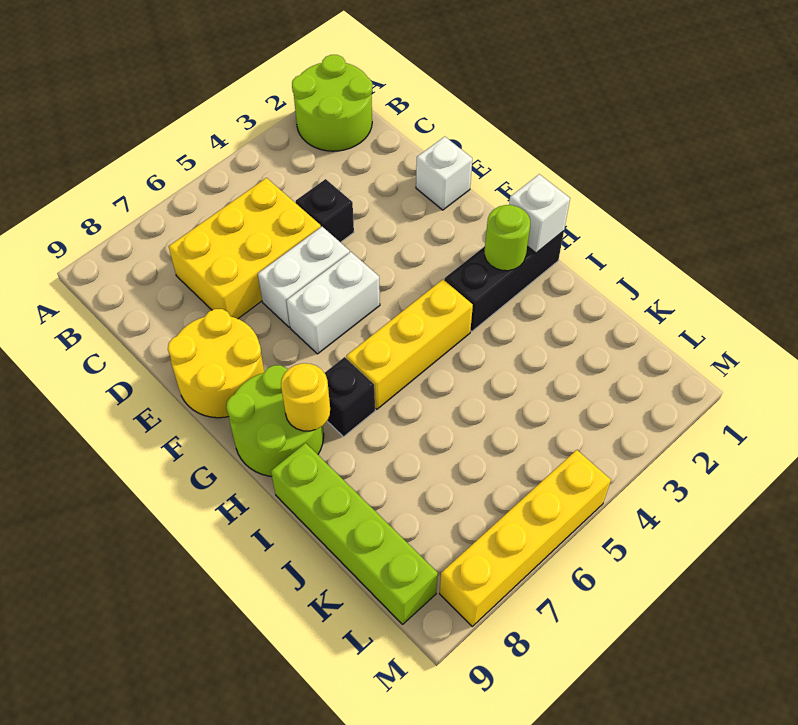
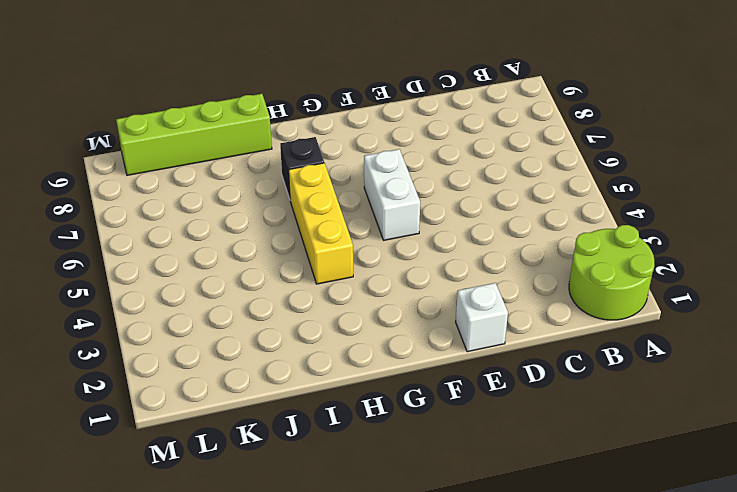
none -> yellow 2x3 brick [169,178,321,319]
none -> black 1x1 brick [296,179,354,242]
none -> white 1x2 brick [258,227,350,327]

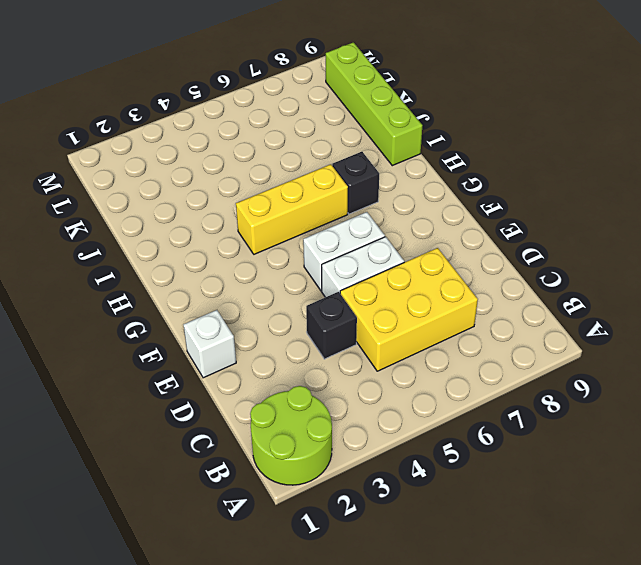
none -> yellow 2x2 round brick [168,309,264,418]
none -> lime 2x2 round brick [226,365,324,476]
none -> black 1x3 brick [444,231,564,331]

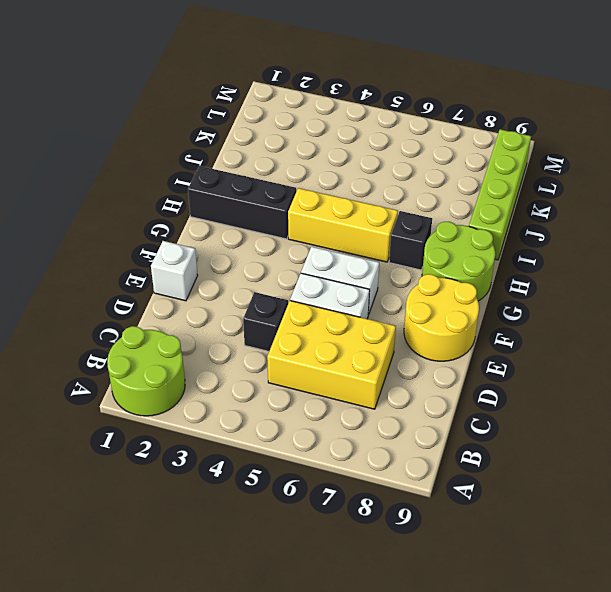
none -> yellow 1x4 brick [440,450,611,626]
none -> white 1x1 brick [509,174,570,253]
none -> lime 1x1 round brick [485,205,530,271]

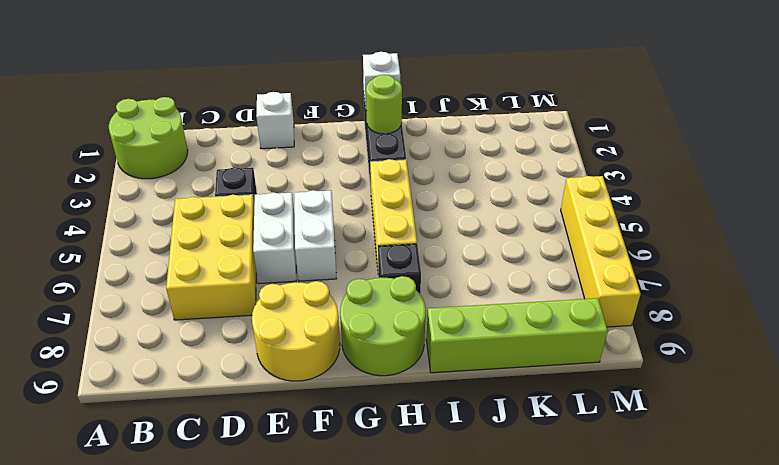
none -> yellow 1x1 round brick [281,363,330,431]

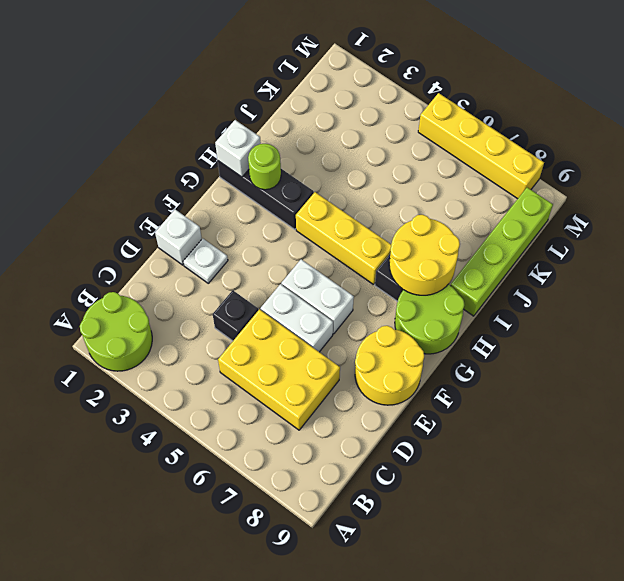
white 1x1 plate [183,239,228,283] -> none
yellow 2x2 round brick [389,215,460,295] -> yellow 1x1 round brick [281,363,330,431]

